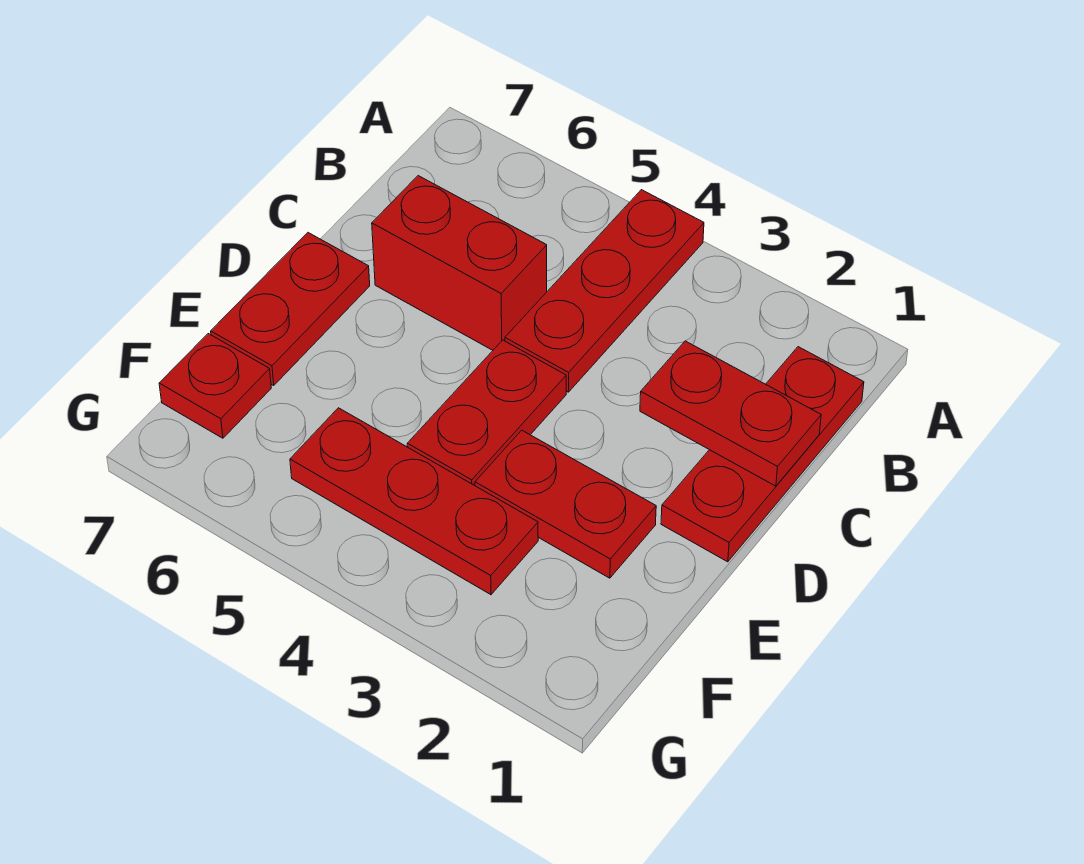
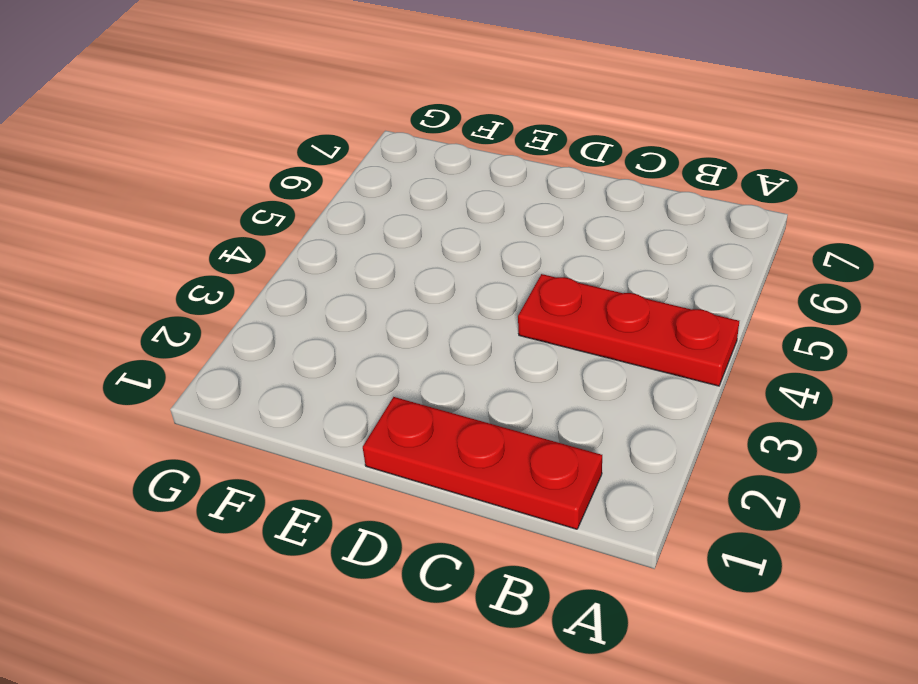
none -> red 1x2 brick [372,176,547,350]
none -> red 1x2 plate [407,340,566,486]

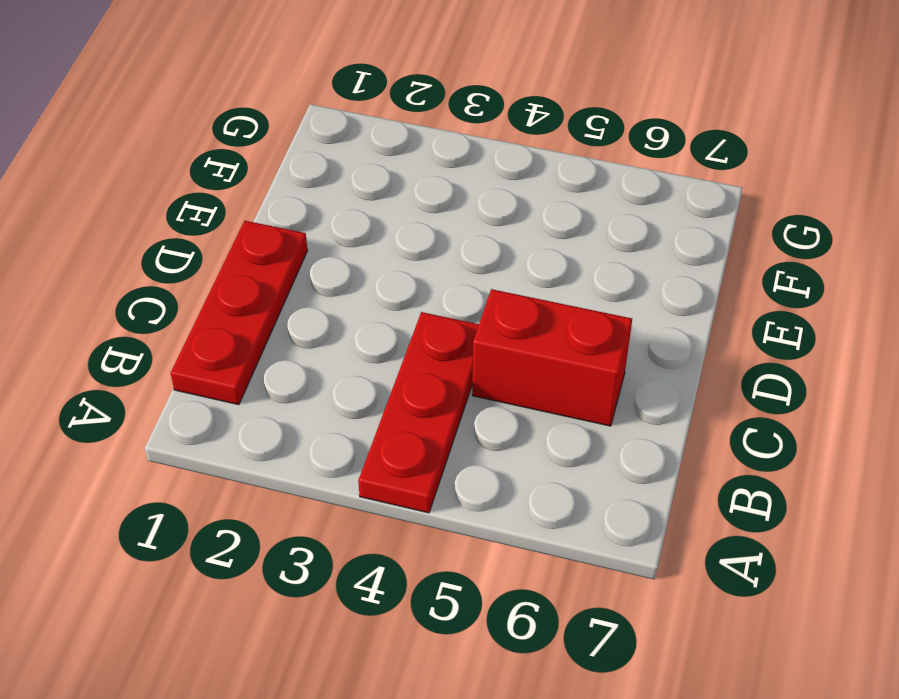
none -> red 1x2 plate [407,340,566,486]
none -> red 1x2 plate [211,233,370,385]

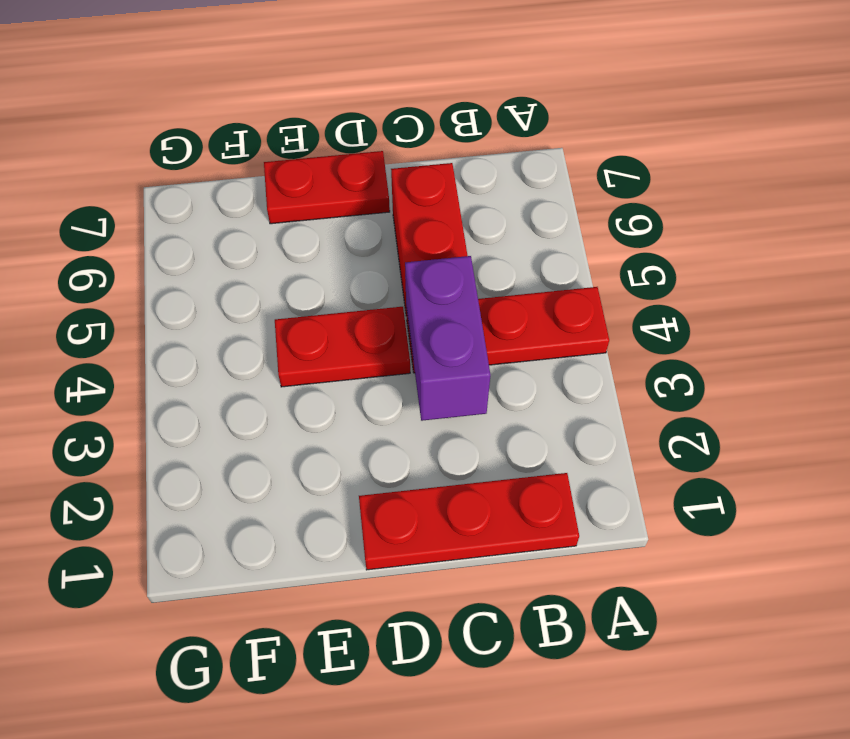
purple 1x2 brick [405,256,491,421] -> none
none -> red 1x2 plate [475,430,656,578]
none -> red 1x3 plate [290,408,538,595]

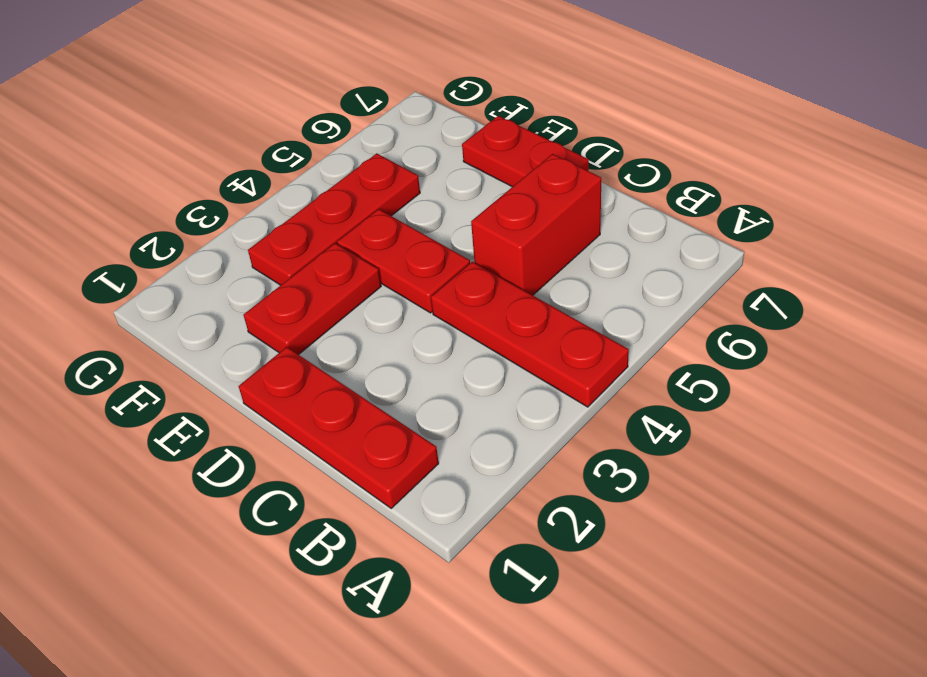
none -> red 1x1 plate [159,334,271,438]
none -> red 1x2 plate [640,341,821,486]

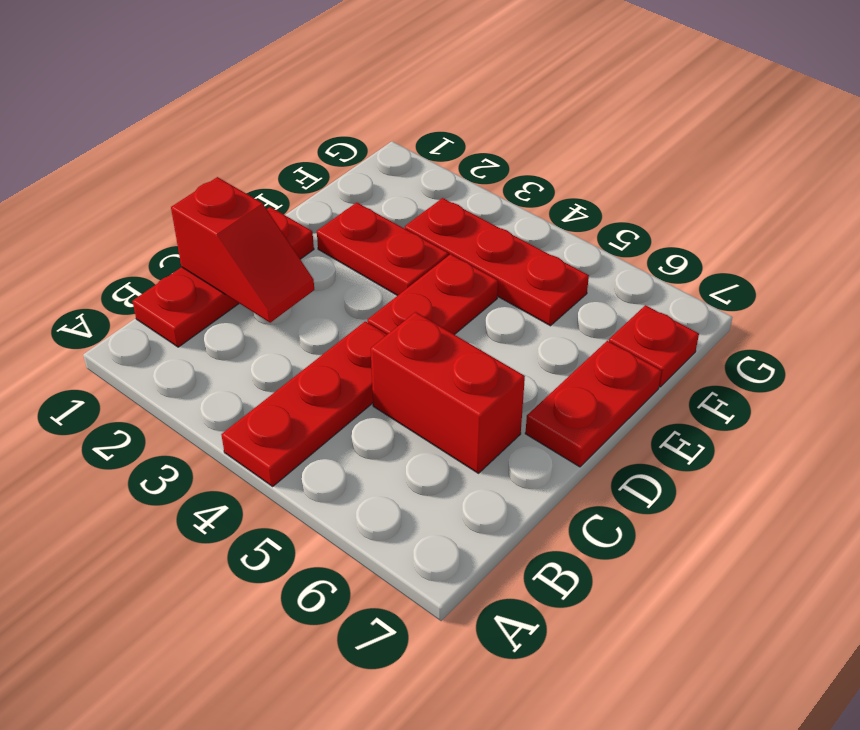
red 1x2 slope [171,177,314,323] -> red 1x2 plate [640,341,821,486]

